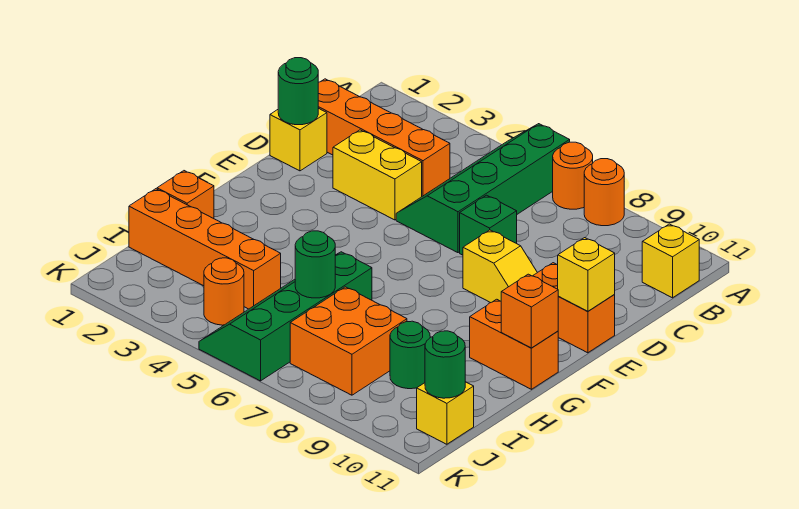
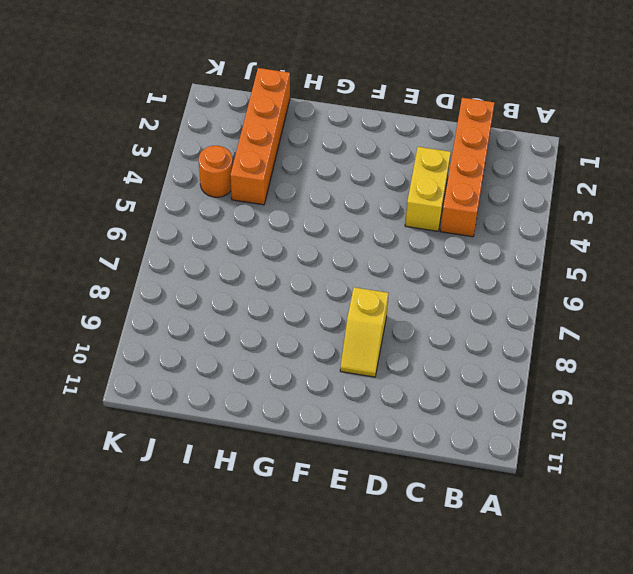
none -> green 2x4 slope [396,124,570,253]
none -> orange 1x1 round brick [553,142,593,209]
none -> orange 1x1 round brick [584,159,624,226]

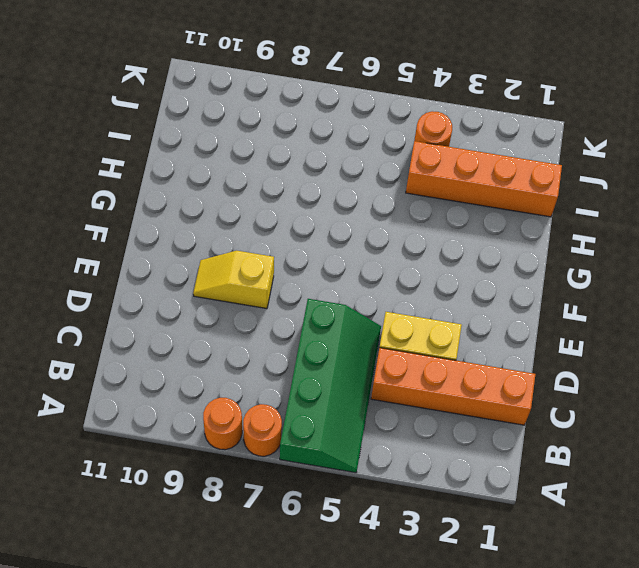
none -> yellow 1x1 brick [642,224,699,298]
none -> yellow 1x1 brick [270,108,327,171]
none -> green 1x1 brick [460,195,517,255]

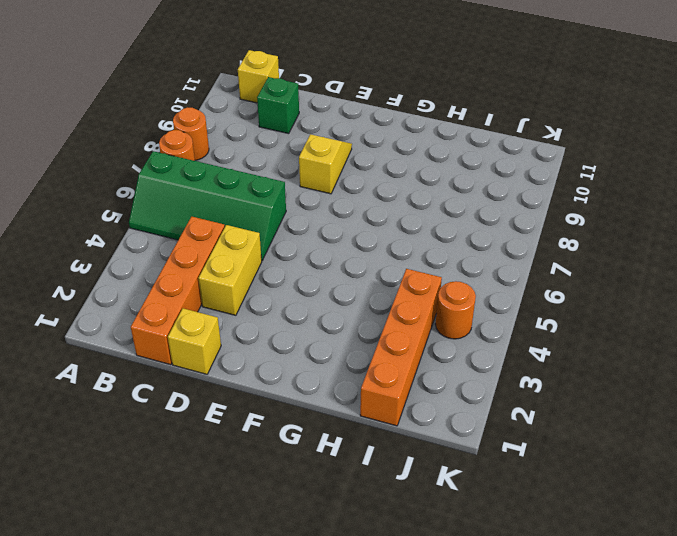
green 1x1 brick [257,77,299,134] -> green 1x1 brick moved to [460,195,517,255]
none -> orange 1x2 brick [533,263,615,353]
none -> orange 1x2 brick [470,299,558,389]
none -> orange 1x1 brick [157,171,214,219]

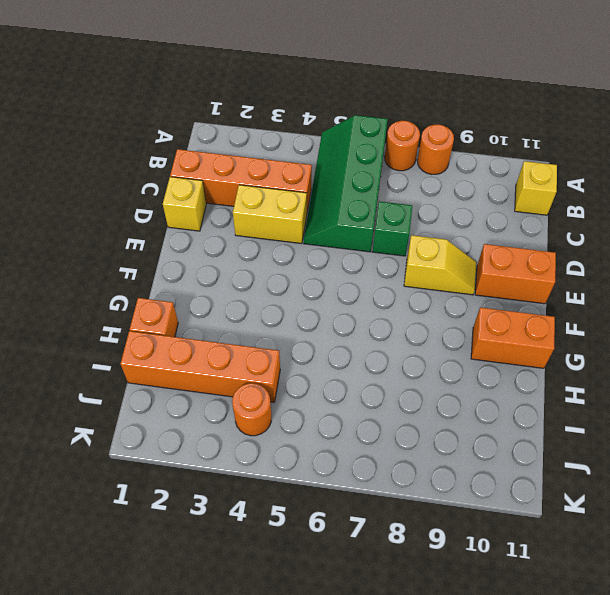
none -> green 2x4 slope [199,252,372,381]
none -> orange 2x2 brick [290,287,407,395]
none -> green 1x1 round brick [390,321,430,389]

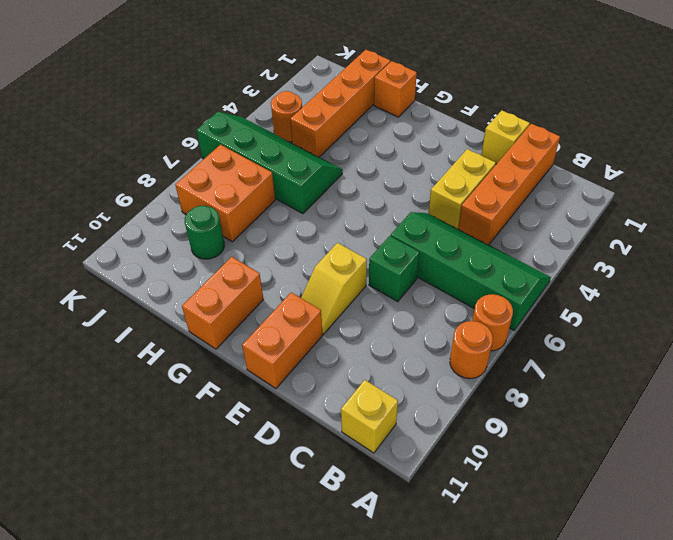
none -> yellow 1x1 brick [417,382,474,444]
none -> green 1x1 round brick [278,58,318,125]
none -> yellow 1x1 brick [558,238,615,311]

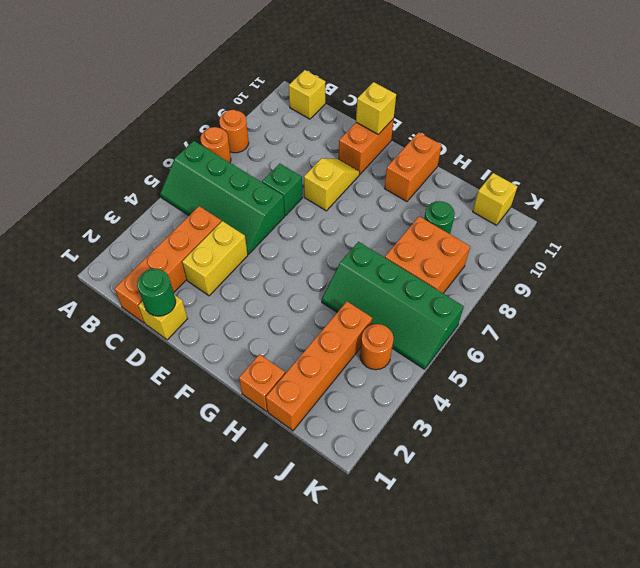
none -> orange 1x1 brick [501,274,558,348]
none -> green 1x1 round brick [295,231,335,298]
none -> green 1x1 round brick [425,331,465,398]

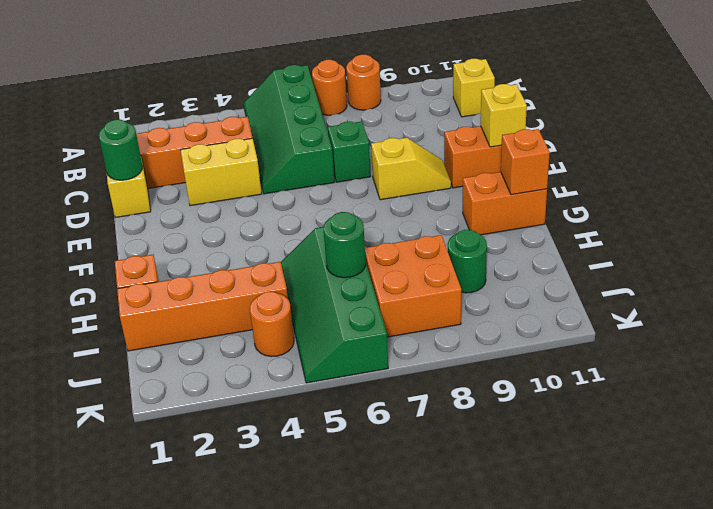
none -> yellow 1x1 brick [417,382,474,444]
none -> green 1x1 round brick [425,331,465,398]

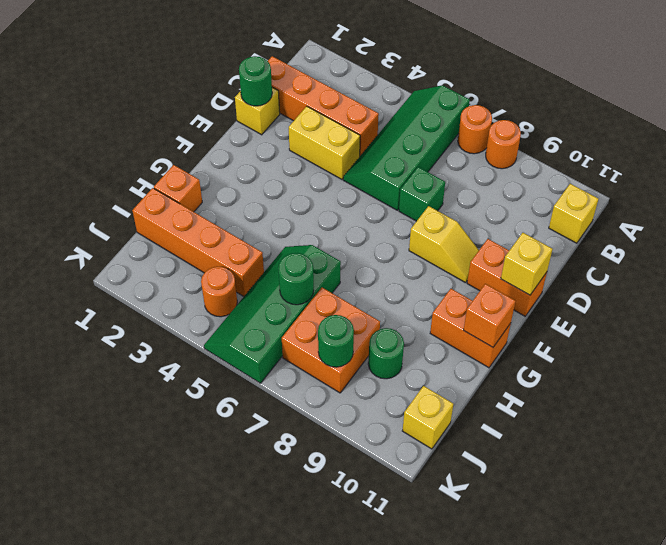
green 1x1 round brick [318,315,354,367] -> green 1x1 round brick moved to [425,331,465,398]

